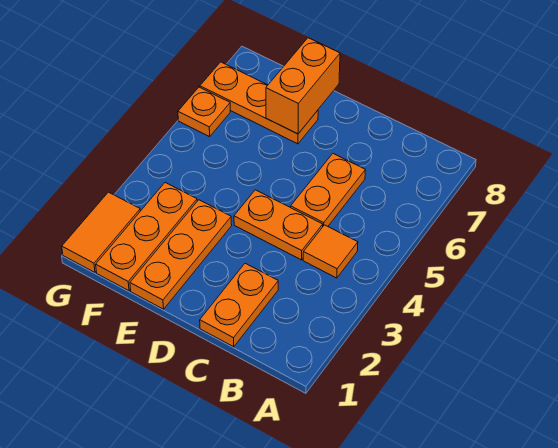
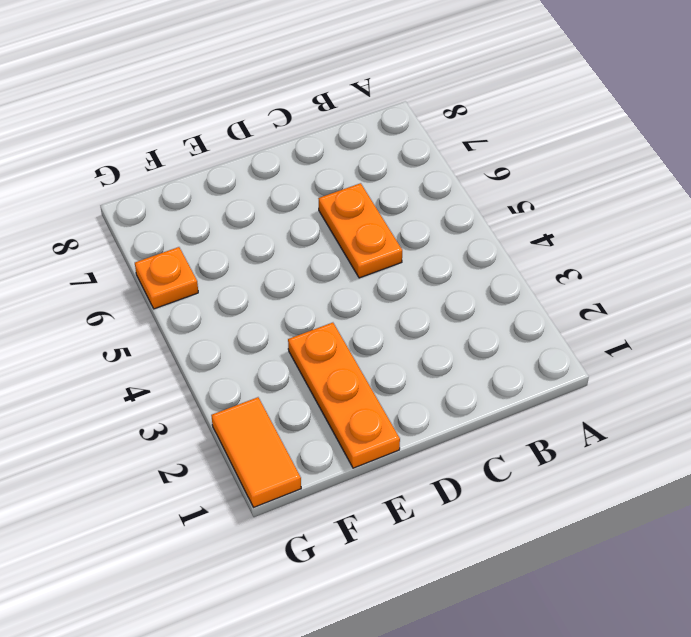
none -> orange 1x1 tile [303,225,358,278]
none -> orange 1x2 plate [200,263,278,347]

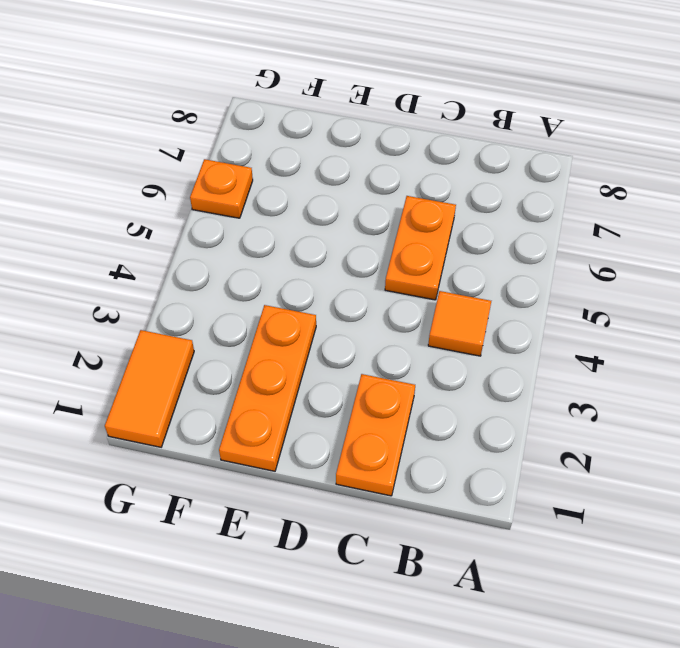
none -> orange 1x2 plate [234,190,323,260]
none -> orange 1x3 plate [200,62,318,144]

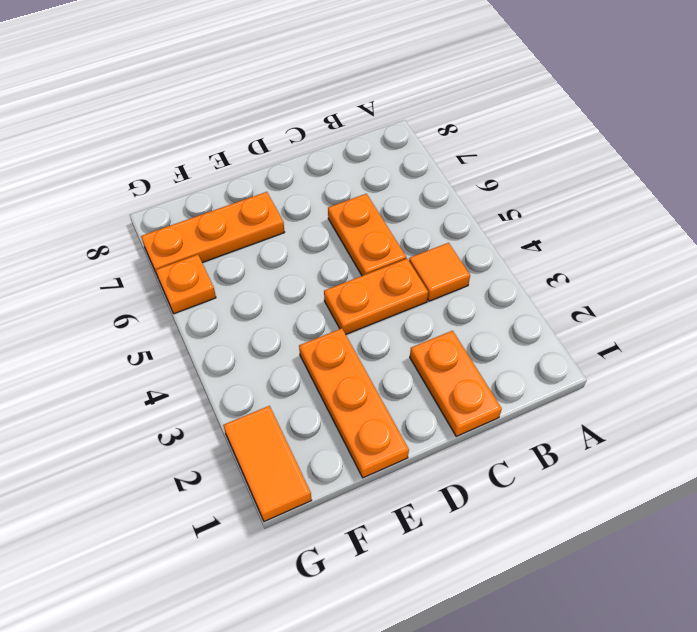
none -> orange 1x3 plate [96,183,197,291]
none -> orange 1x2 brick [266,38,340,134]

